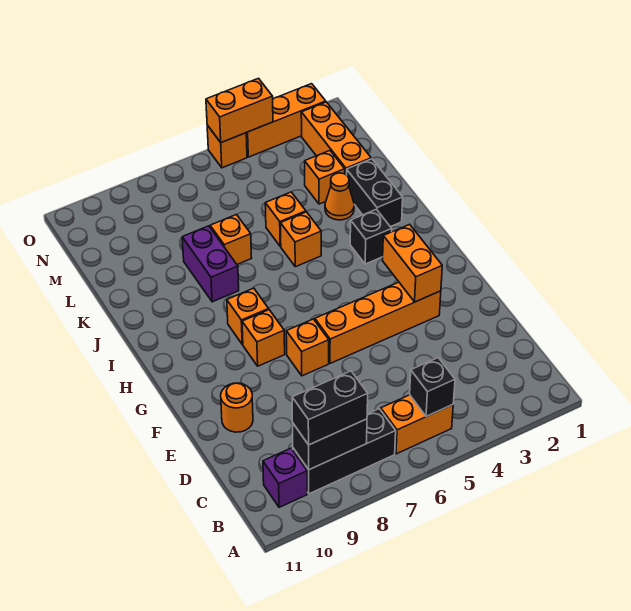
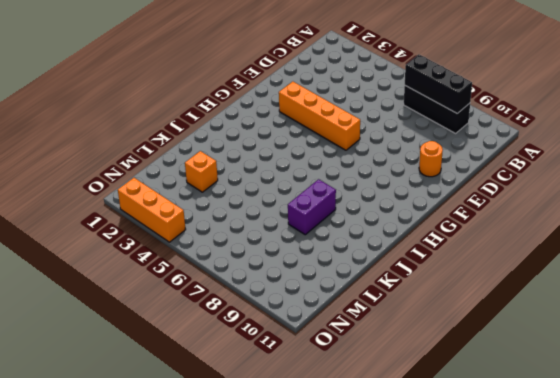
black 1x3 brick [405,54,472,113] -> black 1x2 brick [293,419,367,470]
none -> orange 1x2 brick [381,395,453,454]
none -> purple 1x1 brick [263,448,307,507]
none -> orange 1x1 brick [286,319,329,376]

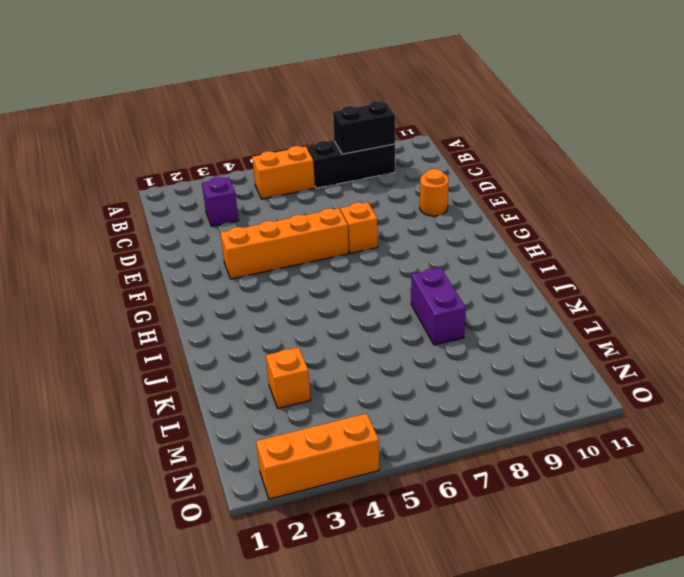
purple 1x1 brick [202,177,239,226] -> purple 1x1 brick moved to [263,448,307,507]
none -> orange 1x1 brick [242,310,285,366]
none -> orange 1x1 brick [227,288,269,344]
none -> black 1x1 brick [350,209,392,264]

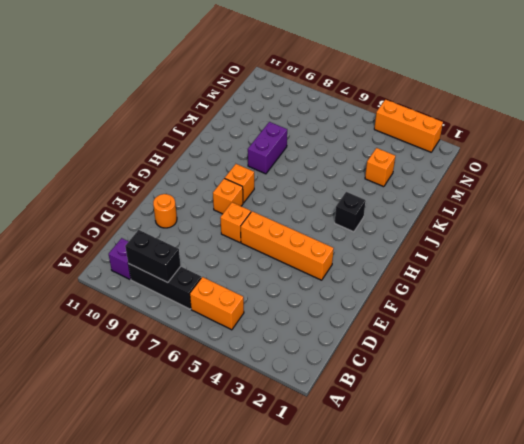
none -> black 1x2 brick [347,159,403,227]
none -> orange 1x1 brick [281,212,321,267]
none -> orange 1x1 cone [325,173,354,220]

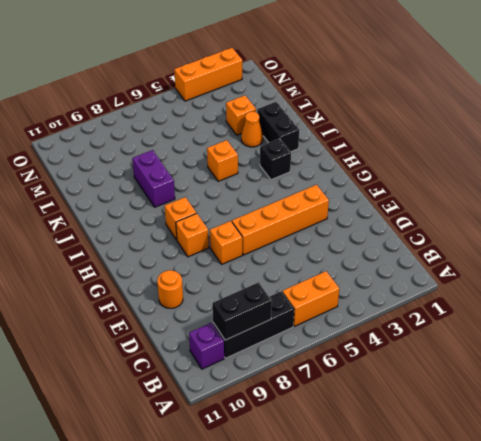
none -> orange 1x1 brick [265,192,306,246]
none -> orange 1x1 brick [210,215,251,264]
none -> orange 1x3 brick [301,102,371,175]

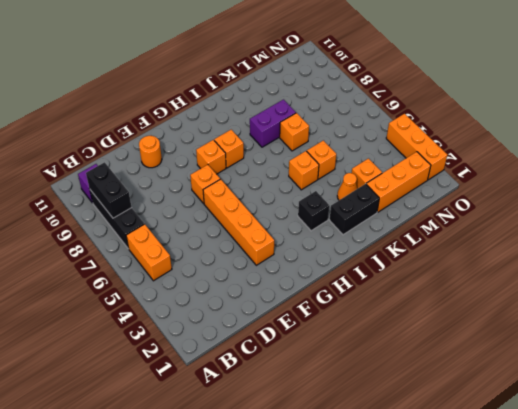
none -> orange 1x1 brick [207,125,247,168]
none -> black 1x1 brick [410,358,455,416]
none -> orange 1x2 brick [383,224,442,302]

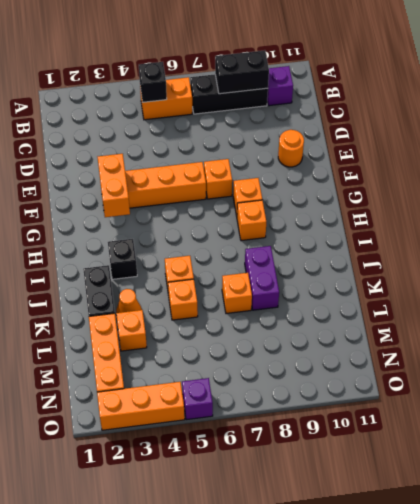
purple 1x1 brick [182,378,213,420] -> orange 1x1 brick [207,125,247,168]
none -> orange 1x2 brick [206,78,273,143]
none -> black 1x2 brick [292,371,368,445]

